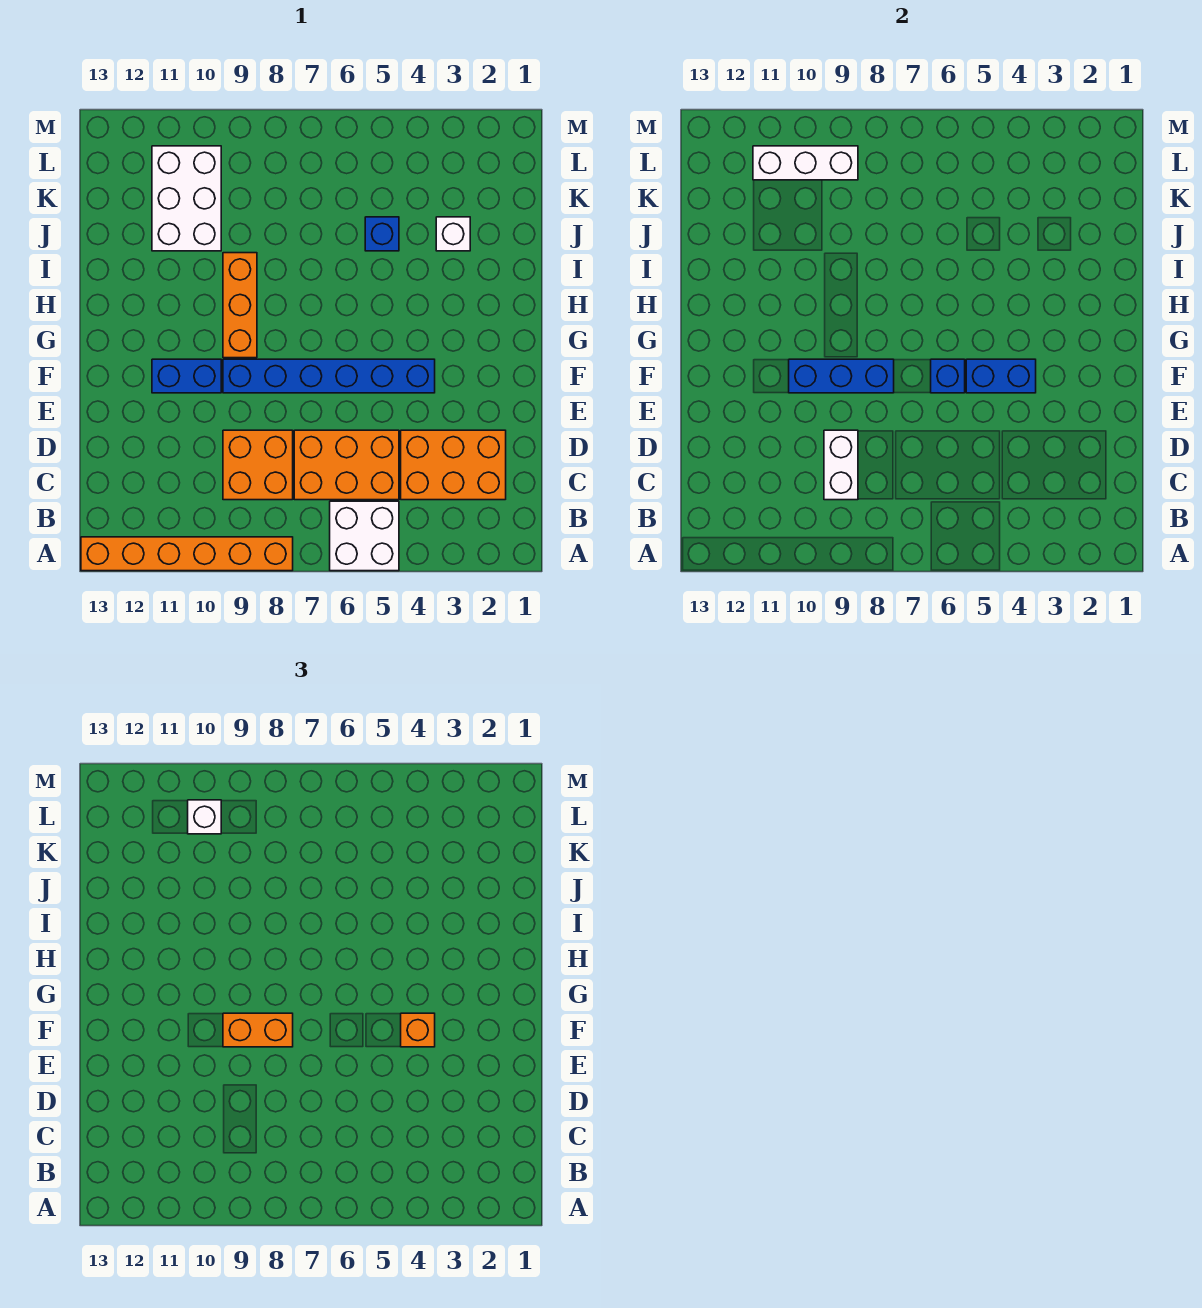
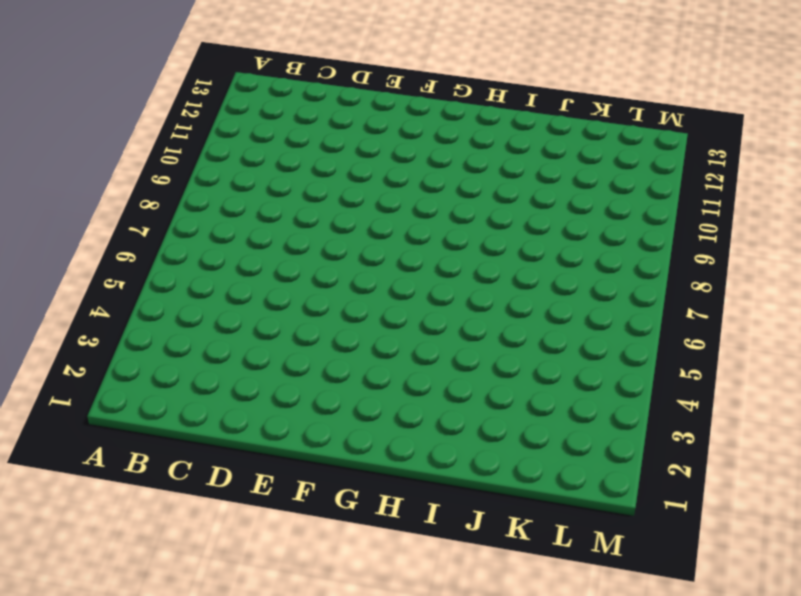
none -> white 2x2 brick [330,501,399,571]
none -> orange 1x6 brick [81,537,293,571]
none -> orange 2x3 brick [401,430,506,500]

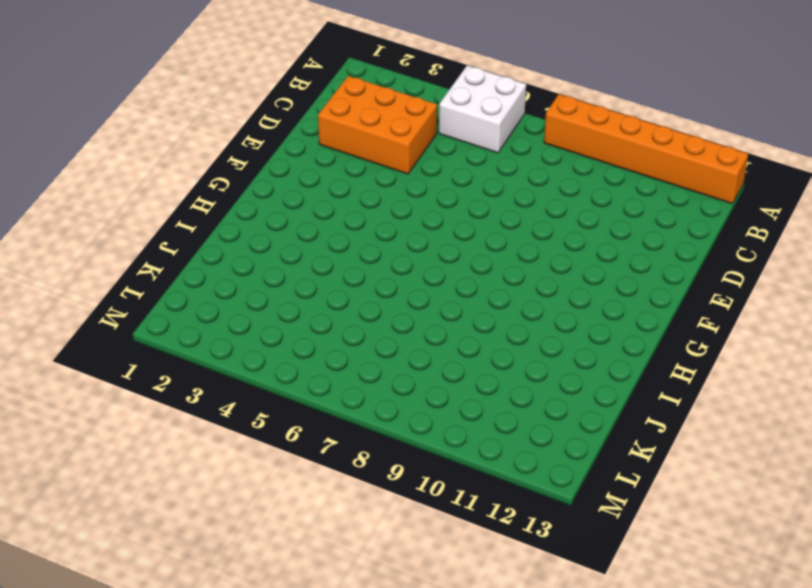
none -> orange 2x3 brick [294,430,399,500]
none -> orange 2x2 brick [223,430,293,500]
none -> blue 1x6 brick [223,359,435,393]

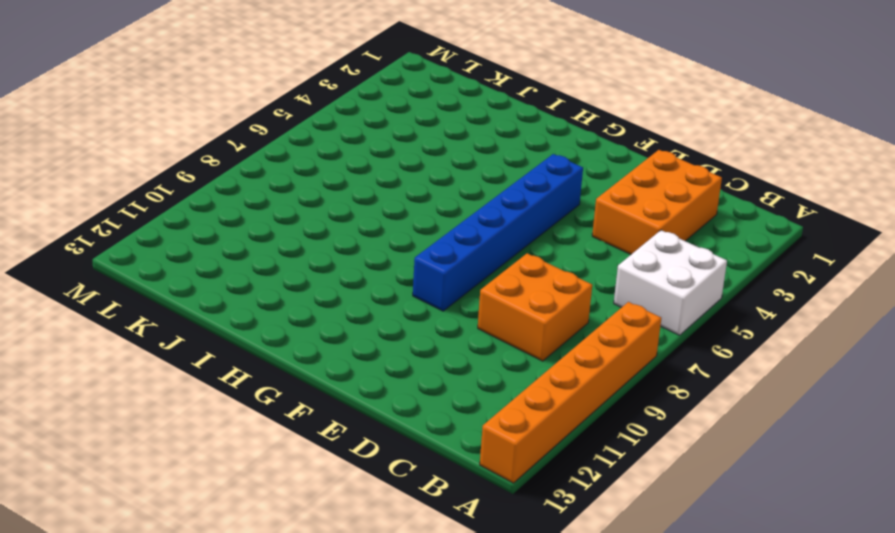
none -> orange 2x3 brick [294,430,399,500]
none -> blue 1x2 brick [152,359,221,393]
none -> orange 1x3 brick [223,253,257,358]

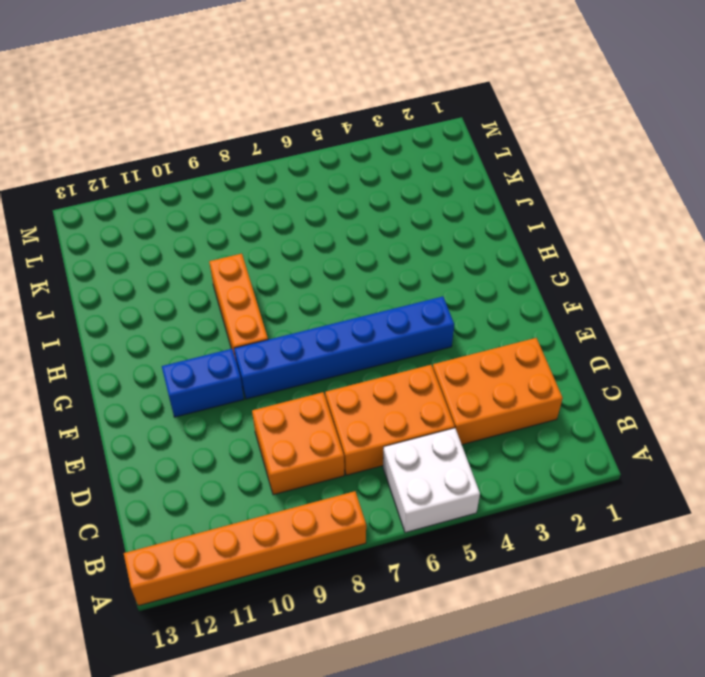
none -> white 1x1 brick [436,217,470,251]
none -> blue 1x1 brick [365,217,399,251]
none -> white 2x3 brick [152,146,221,251]

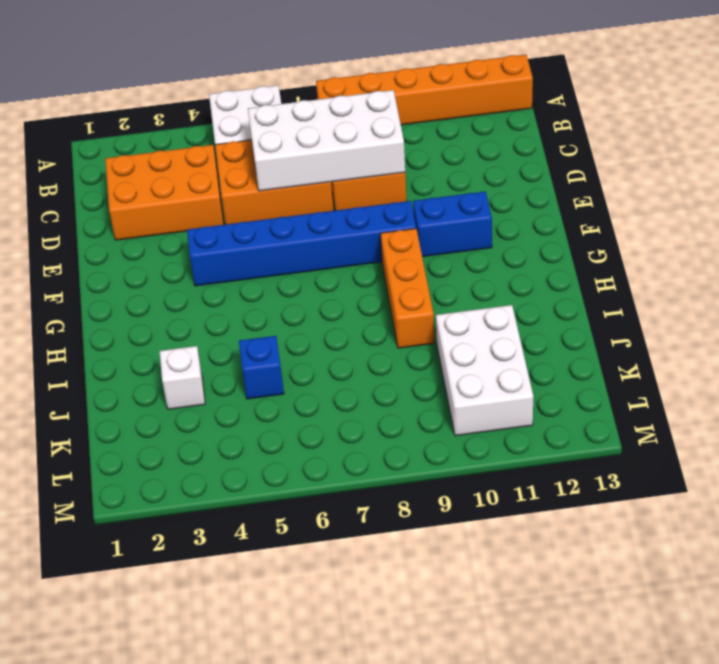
white 2x4 brick [248,90,405,191] -> white 1x2 brick [824,430,858,500]
none -> blue 1x2 brick [966,359,1036,393]
none -> blue 1x1 brick [931,359,965,393]
none -> blue 1x3 brick [789,359,894,393]

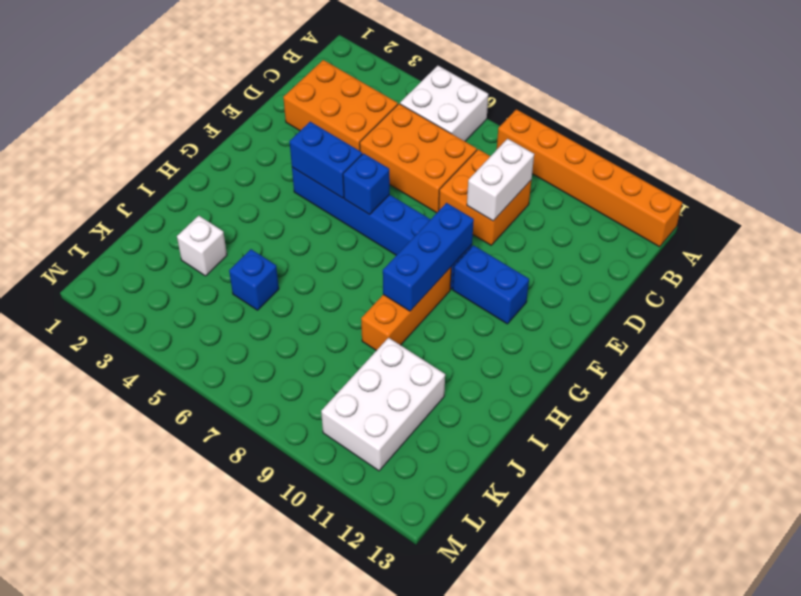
blue 1x3 brick [383,203,474,311] -> blue 1x3 brick turned to [789,359,894,393]
none -> white 1x3 brick [753,146,858,180]
none -> orange 1x1 brick [401,1013,435,1047]
none -> orange 1x2 brick [223,1013,293,1047]

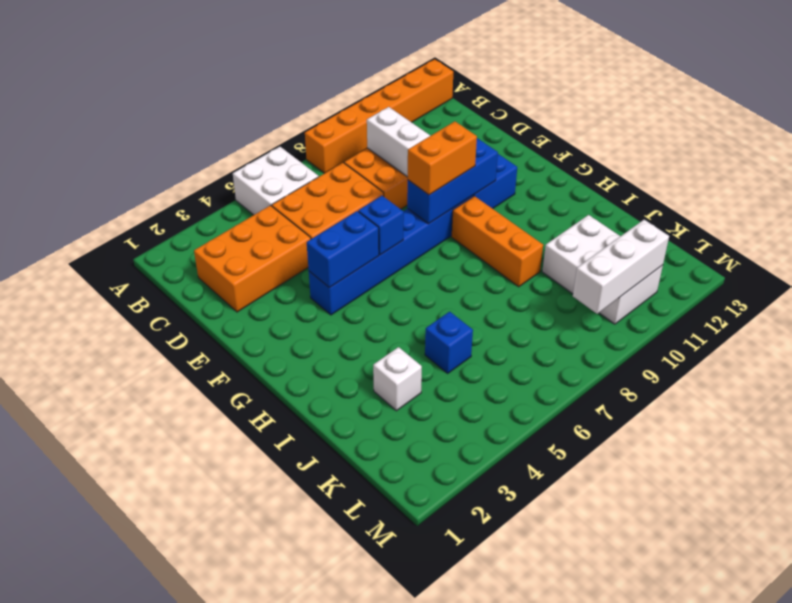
none -> orange 1x1 brick [401,1013,435,1047]
none -> white 1x1 brick [188,800,221,834]

